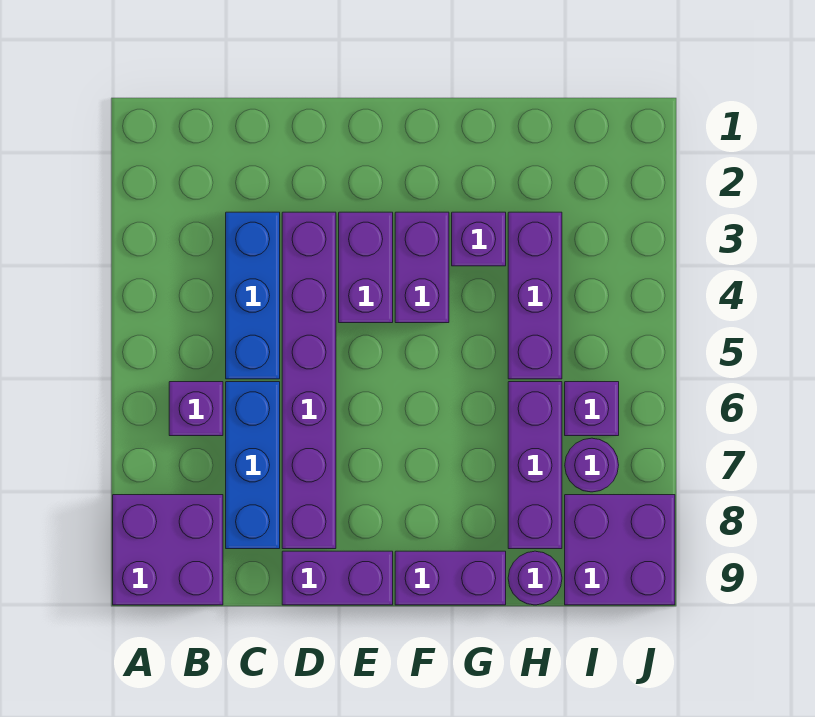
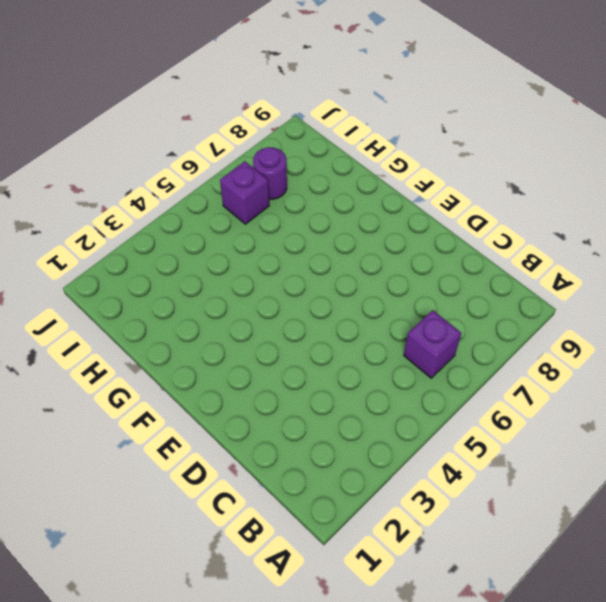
none -> purple 2x2 brick [113,495,223,605]
none -> blue 1x3 brick [226,212,280,379]
none -> blue 1x3 brick [226,382,280,549]

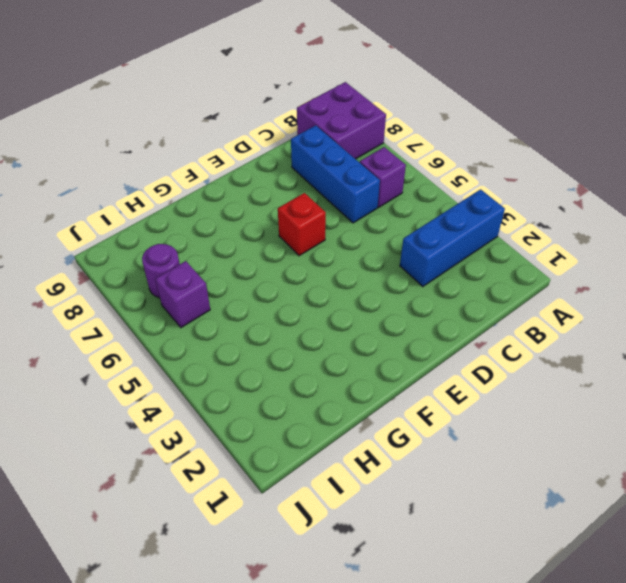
blue 1x3 brick [400,189,505,287] -> blue 1x3 brick turned to [226,212,280,379]
red 1x1 brick [278,193,326,256] -> none
none -> purple 1x6 brick [282,212,336,549]
none -> purple 1x2 brick [282,551,393,605]
none -> purple 1x2 brick [339,212,393,323]

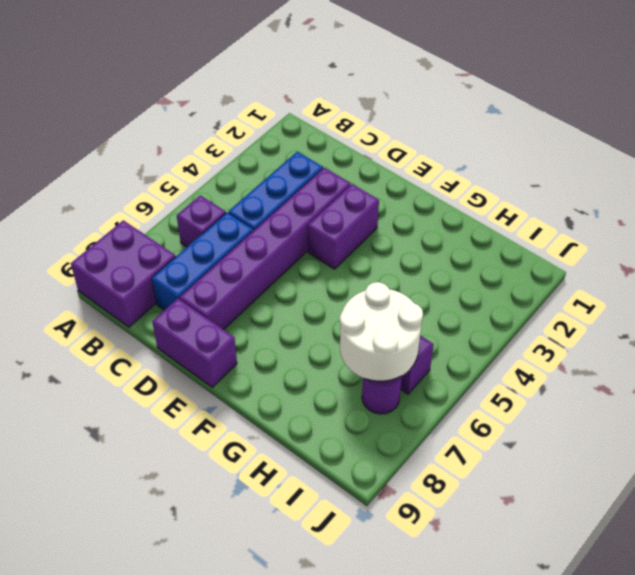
white 2x2 round brick [340,282,423,381] -> none
none -> purple 1x2 brick [395,212,449,323]
none -> purple 1x2 brick [395,551,506,605]
none -> purple 1x1 brick [452,212,506,266]

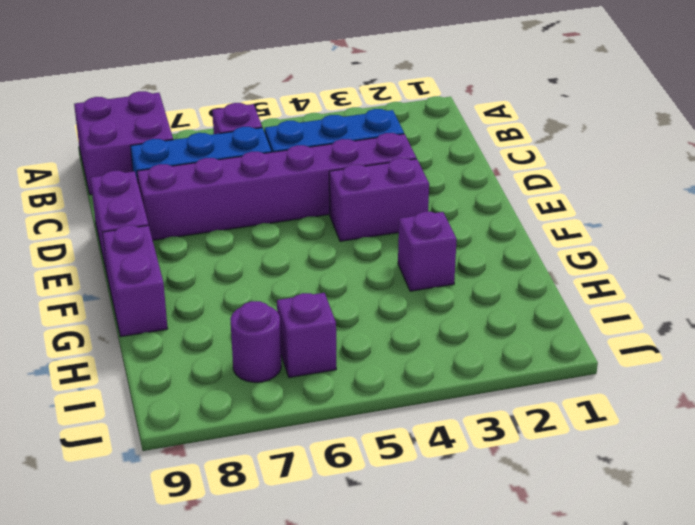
none -> purple 1x2 brick [395,212,449,323]
none -> purple 1x3 brick [508,212,562,379]
none -> purple 1x3 brick [508,382,562,549]

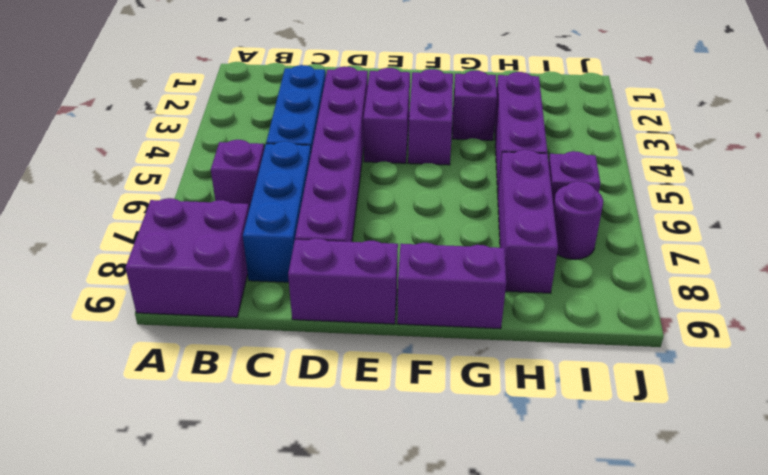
none -> purple 1x1 round brick [508,551,562,605]
none -> purple 2x2 brick [565,495,675,605]

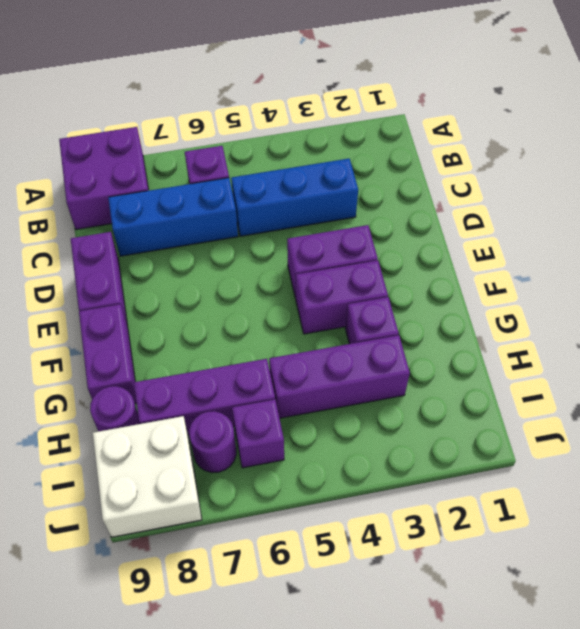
white 2x2 brick [93,416,202,537] -> purple 2x2 brick [565,495,675,605]
none -> purple 1x6 brick [282,212,336,549]

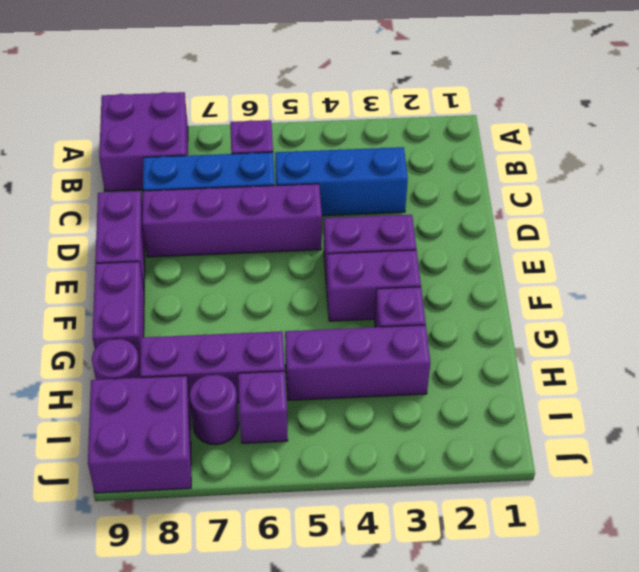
purple 1x4 brick [142,184,322,257] -> purple 1x6 brick [282,212,336,549]

